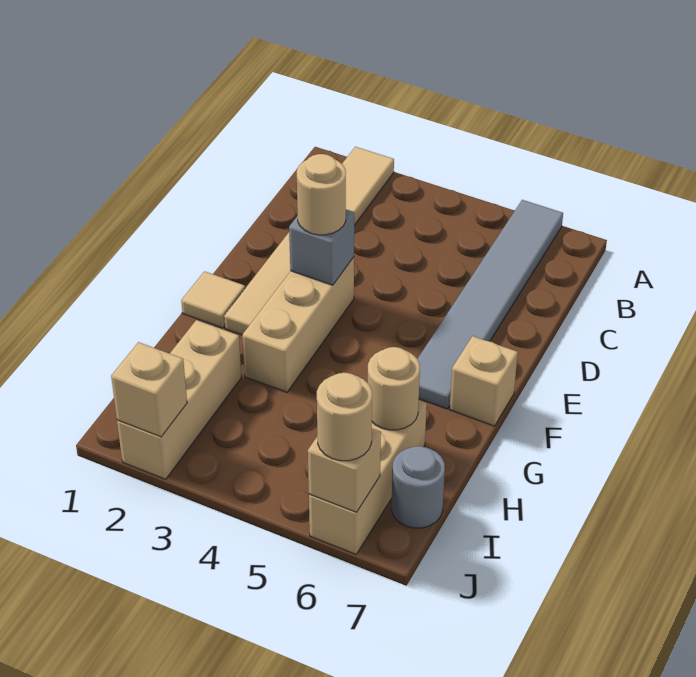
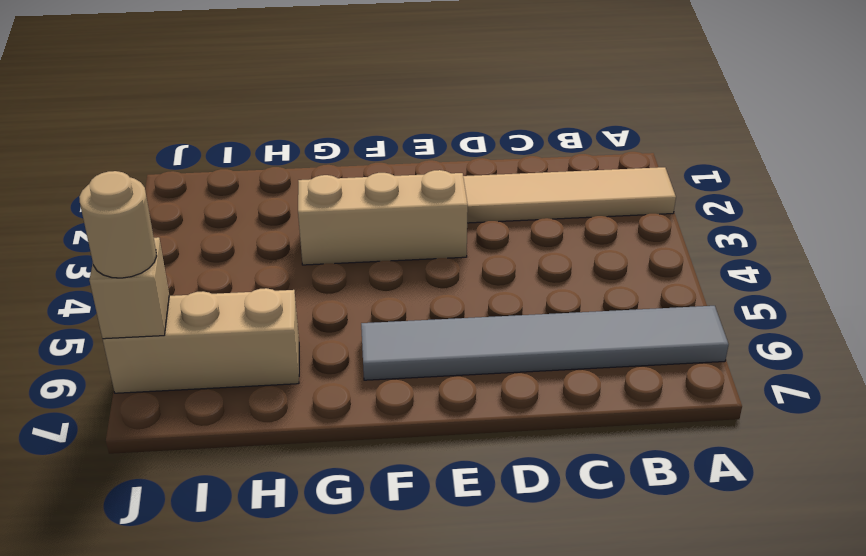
none -> tan 1x1 tile [181,271,245,328]
none -> tan 1x1 brick [450,336,518,426]
none -> tan 1x3 brick [117,320,241,479]

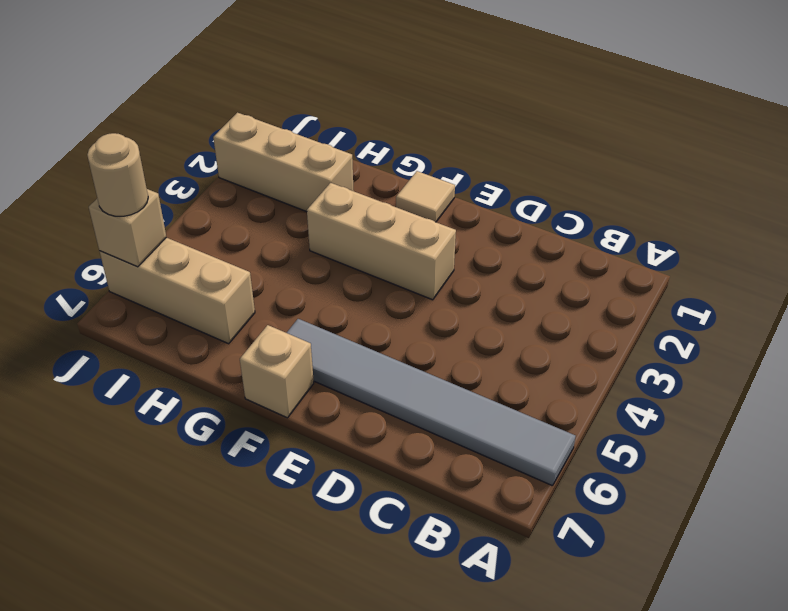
none -> tan 1x6 tile [224,147,394,335]
none -> grey 1x1 round brick [392,446,445,528]
none -> grey 1x1 brick [289,209,354,285]

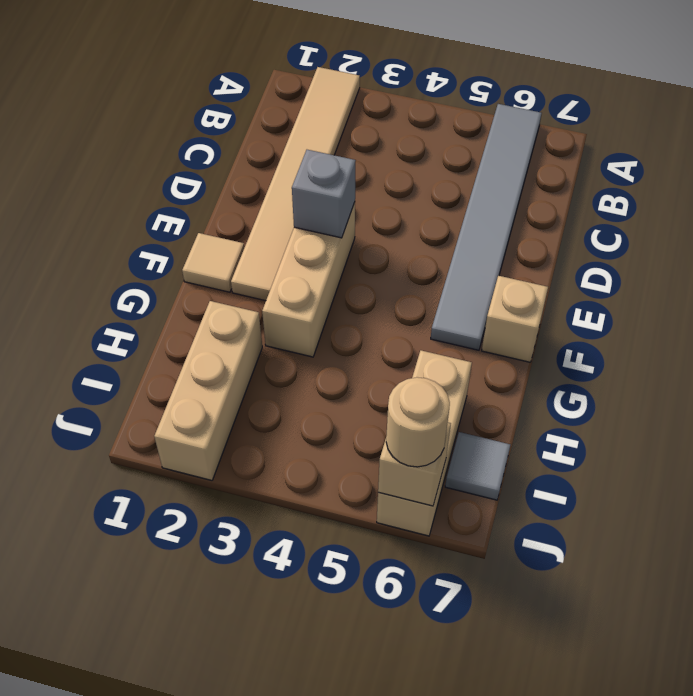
grey 1x1 tile [445,432,510,500] -> grey 1x1 round brick [392,446,445,528]
none -> tan 1x1 round brick [368,347,420,430]
none -> tan 1x1 brick [111,342,187,437]
none -> tan 1x1 round brick [297,154,346,235]

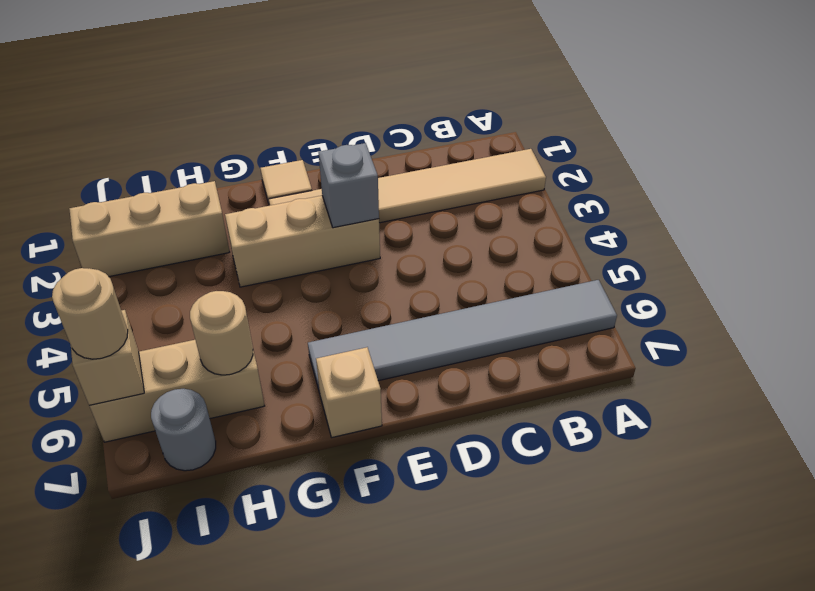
none -> tan 1x1 brick [111,342,187,437]
none -> tan 1x1 round brick [297,154,346,235]

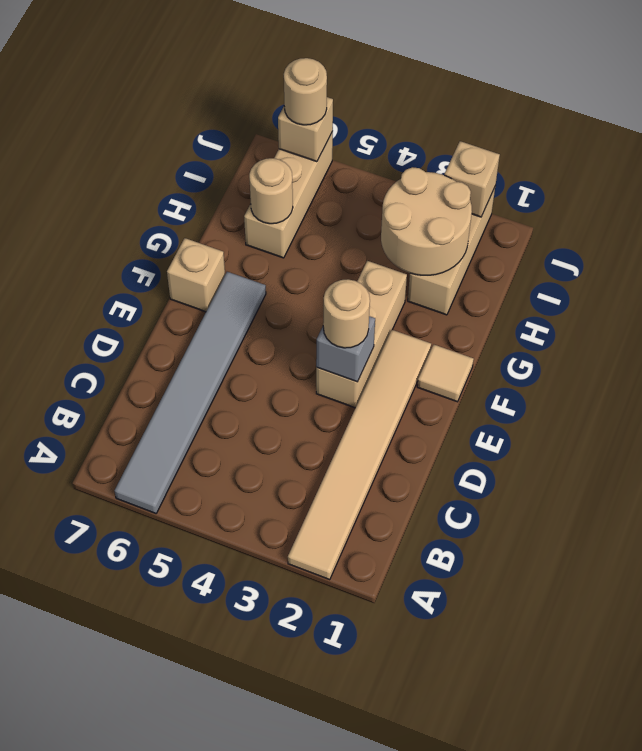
tan 2x2 round brick [381,167,472,275] -> none
none -> grey 1x1 round brick [392,446,445,528]

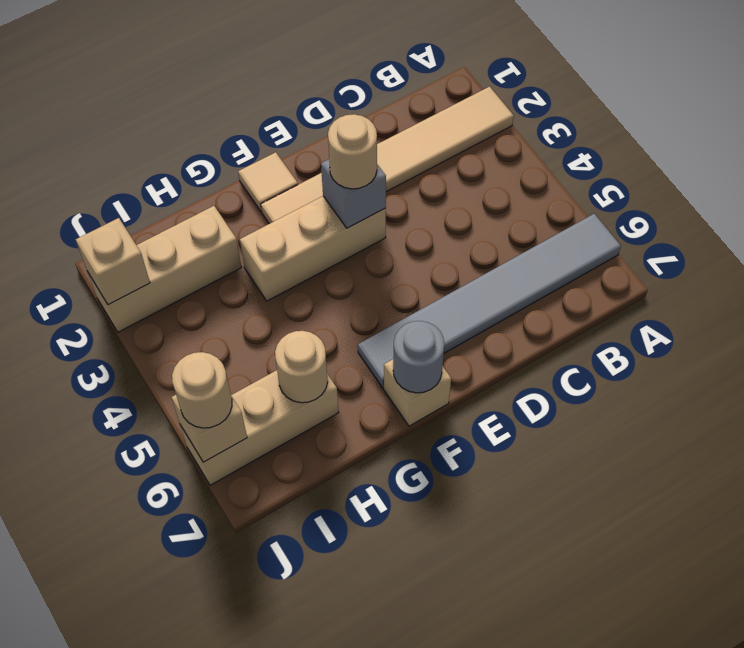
grey 1x1 round brick [393,321,444,393] -> grey 1x1 round brick moved to [392,446,445,528]

